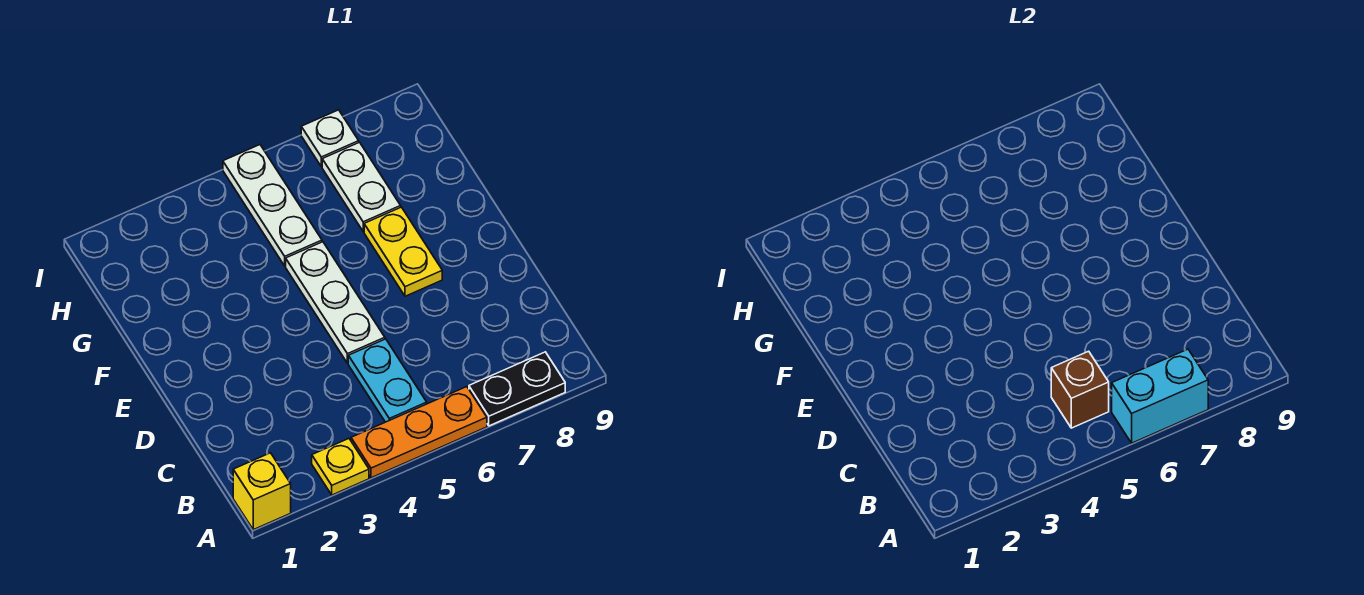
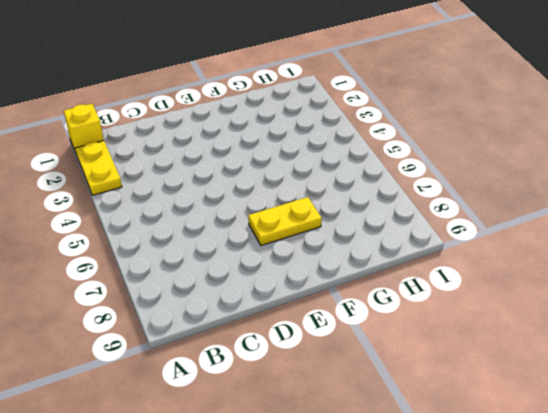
yellow 1x2 plate [75,141,122,195] -> yellow 1x1 plate [312,439,369,495]
none -> orange 1x3 plate [351,387,487,478]
none -> black 1x2 plate [469,352,565,426]
none -> cyan 1x2 plate [348,339,427,422]

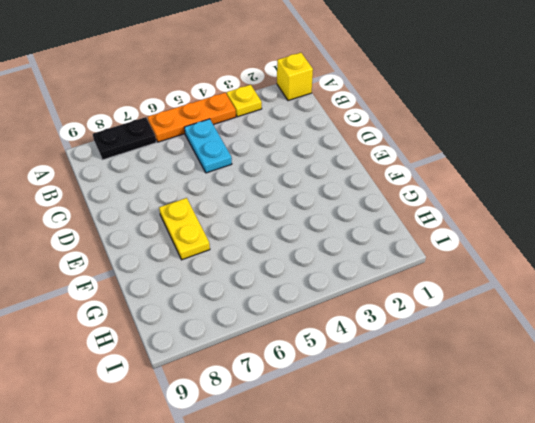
none -> white 1x3 plate [286,242,385,363]
none -> white 1x3 plate [223,145,322,266]
none -> white 1x2 plate [322,142,401,231]

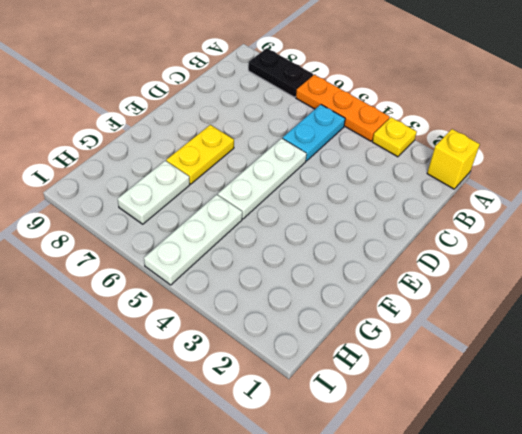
none -> white 1x1 plate [301,110,359,167]
none -> cyan 1x2 brick [1112,349,1208,443]
none -> brown 1x1 brick [1051,351,1109,428]

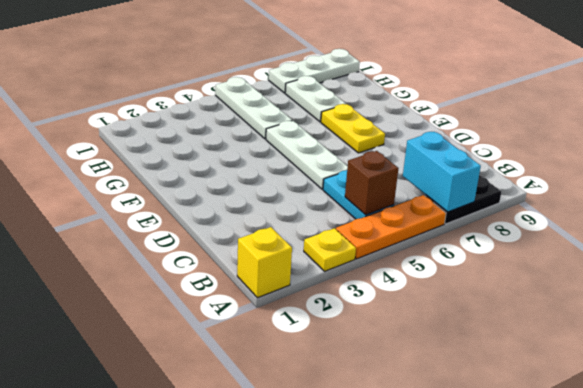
cyan 1x2 brick [403,132,481,212] -> cyan 1x2 brick turned to [1112,349,1208,443]
white 1x3 plate [269,49,360,93] -> white 1x1 plate [301,110,359,167]

